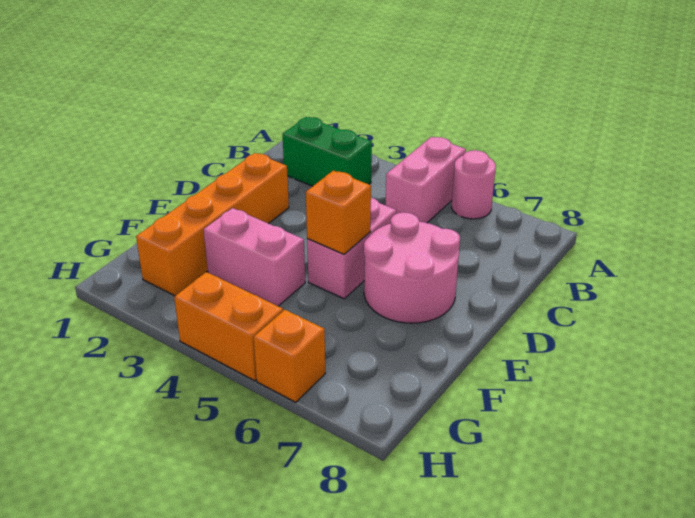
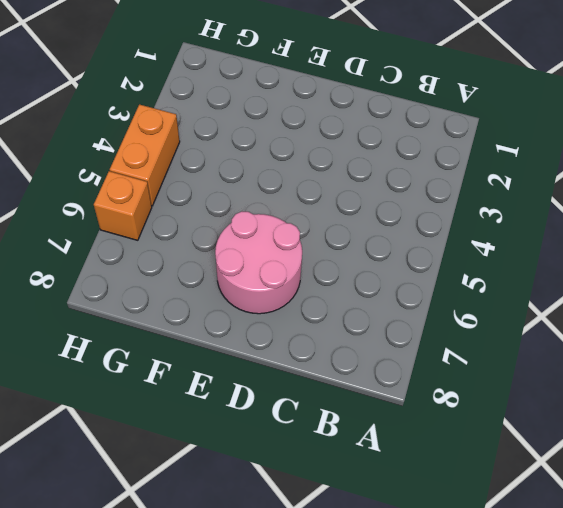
none -> pink 1x2 brick [386,137,466,223]
none -> pink 1x1 round brick [452,150,496,219]

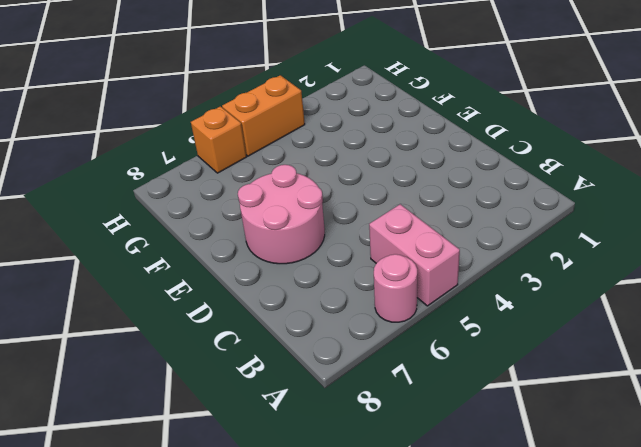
none -> green 1x2 brick [283,117,372,186]
none -> orange 1x4 brick [136,153,289,296]

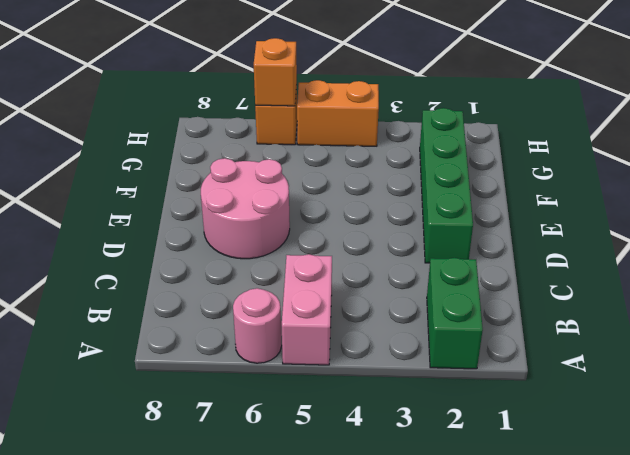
green 1x2 brick [427,258,483,369] -> green 1x2 brick turned to [283,117,372,186]
green 1x4 brick [420,108,473,263] -> orange 1x4 brick [136,153,289,296]
orange 1x1 brick [254,38,297,106] -> orange 1x1 brick moved to [306,171,371,254]
none -> pink 1x2 brick [307,198,396,299]
none -> pink 1x2 brick [204,208,305,306]

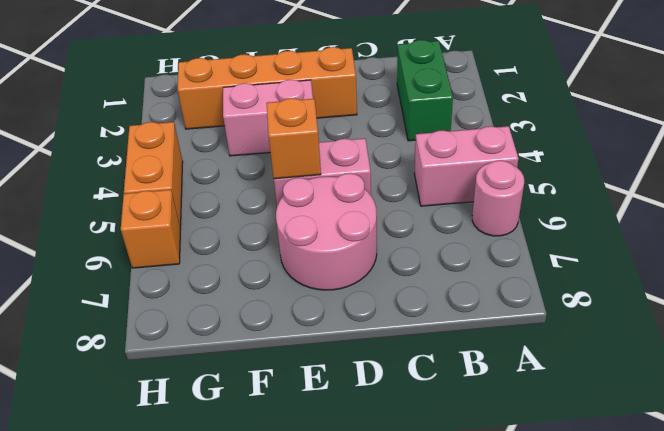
pink 1x2 brick [223,80,313,156] -> pink 1x2 brick turned to [204,208,305,306]

